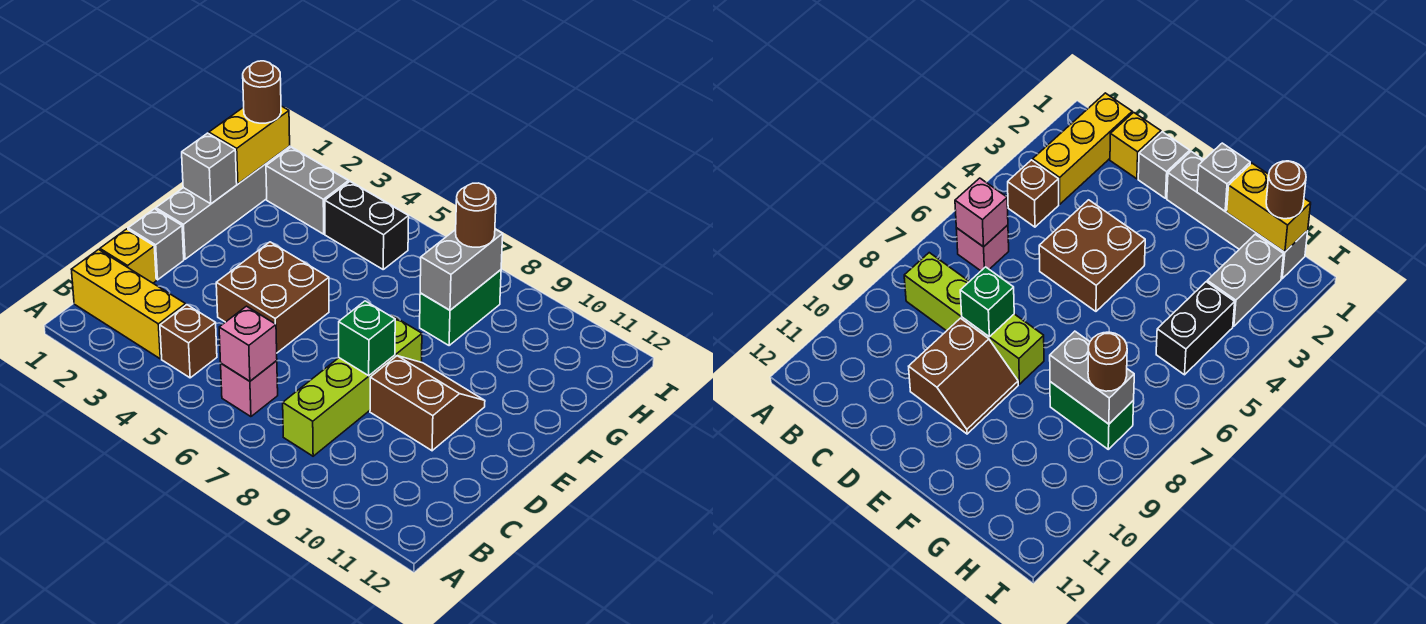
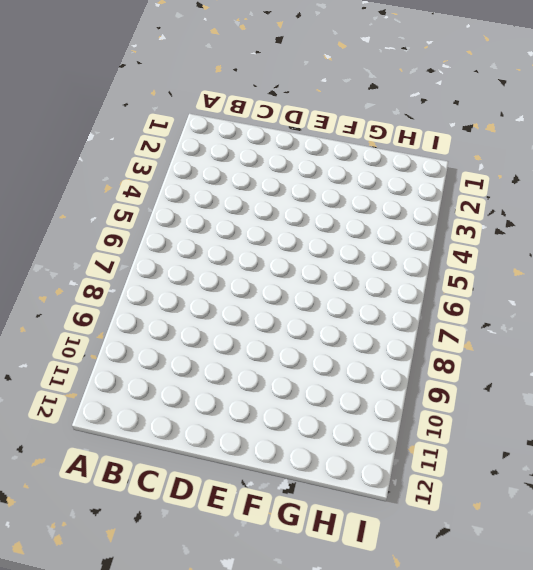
none -> yellow 1x3 brick [71,250,186,359]
none -> brown 1x1 brick [160,305,217,378]
none -> pink 1x1 brick [221,361,278,417]

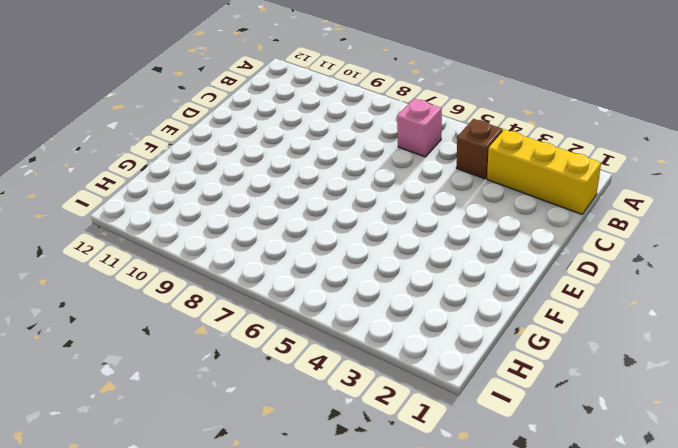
none -> lime 1x4 brick [283,316,422,456]
none -> yellow 1x1 brick [100,229,156,283]
none -> grey 1x1 brick [128,209,184,280]

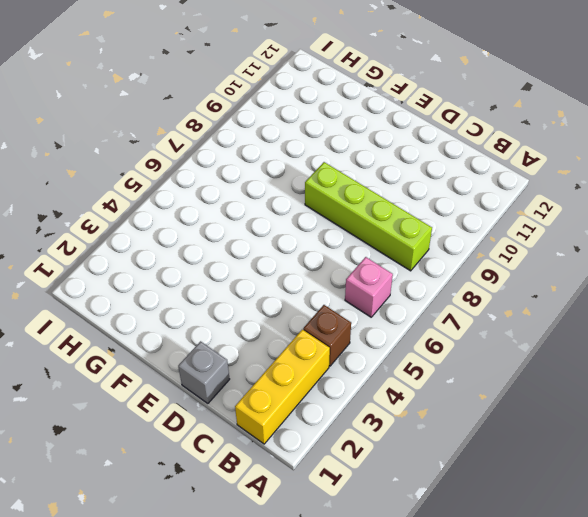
none -> yellow 1x1 brick [100,229,156,283]
none -> brown 2x2 brick [216,242,329,353]
none -> brown 2x2 slope [370,356,485,451]

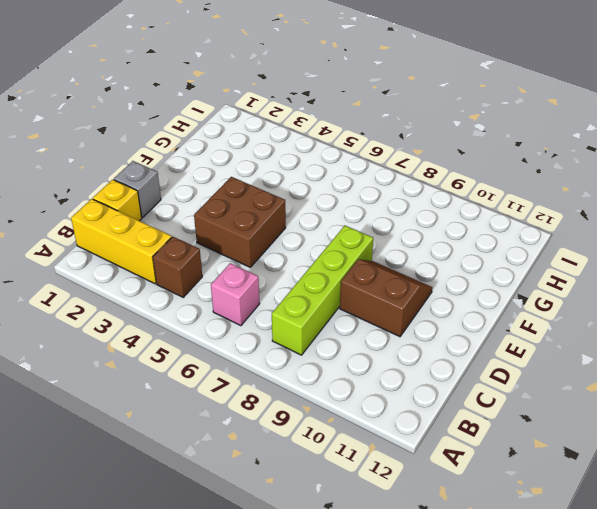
none -> grey 1x4 brick [156,147,290,259]
none -> green 1x2 brick [420,270,501,346]
none -> grey 1x2 brick [266,147,348,234]

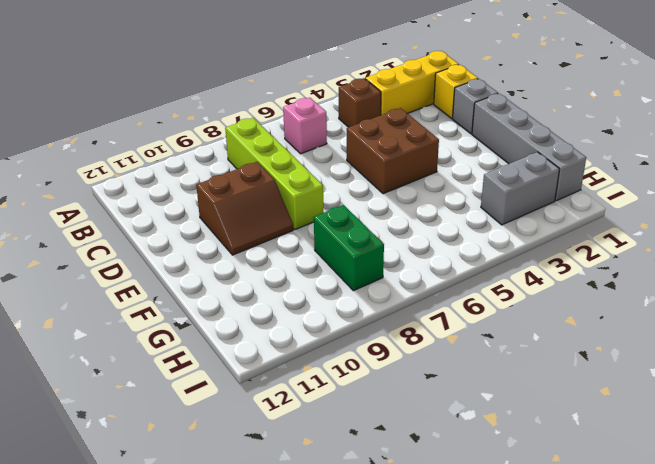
none -> black 1x2 brick [325,182,409,269]
none -> pink 1x1 brick [219,306,277,381]
none -> green 1x1 brick [339,301,395,376]

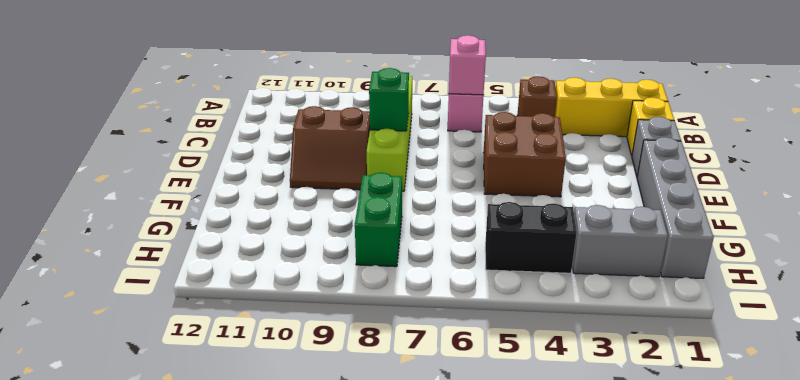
none -> grey 1x1 brick [182,133,237,204]
none -> yellow 1x2 brick [209,106,290,184]
none -> grey 1x2 brick [420,229,503,310]

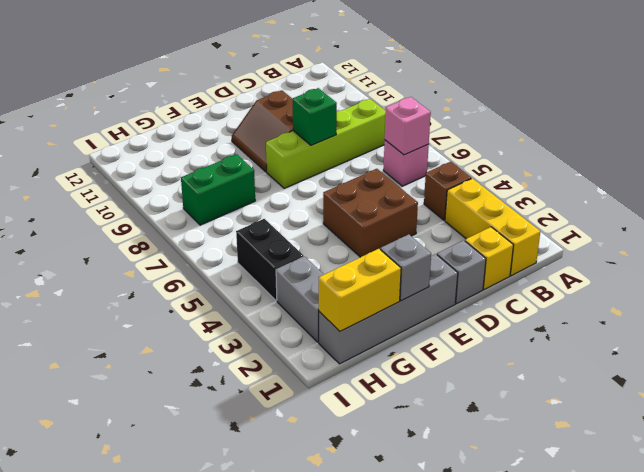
none -> grey 1x2 brick [420,229,503,310]
none -> brown 1x1 round brick [243,61,281,123]
none -> brown 1x1 round brick [456,183,496,247]

